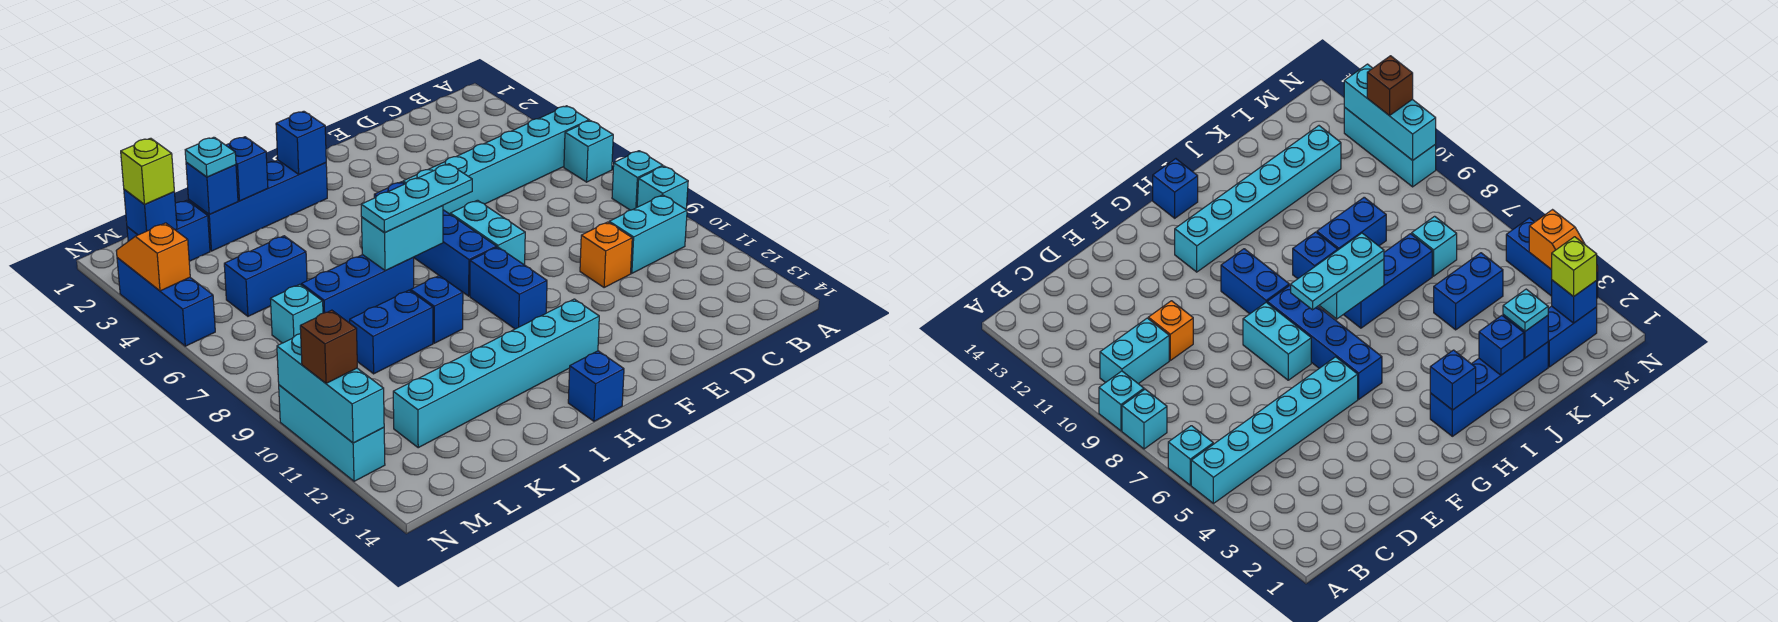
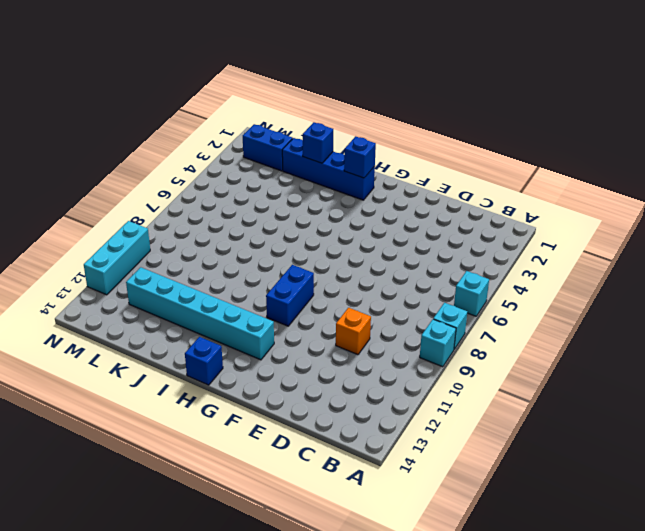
none -> cyan 1x6 brick [403,106,589,214]
none -> cyan 1x2 brick [609,195,687,273]
none -> cyan 1x2 brick [450,200,525,265]
none -> blue 1x4 brick [374,182,497,296]

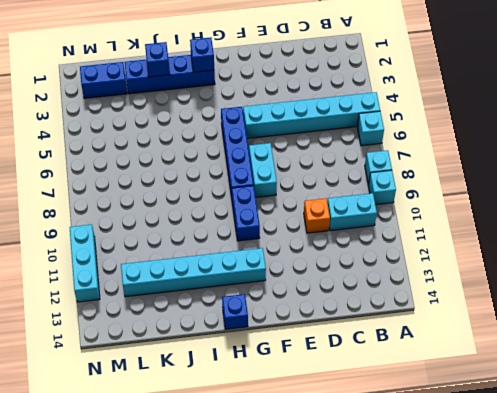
none -> blue 1x3 brick [302,255,414,323]
none -> blue 1x1 brick [411,276,463,343]
none -> blue 1x2 brick [350,290,433,374]
none -> blue 1x2 brick [224,236,307,316]

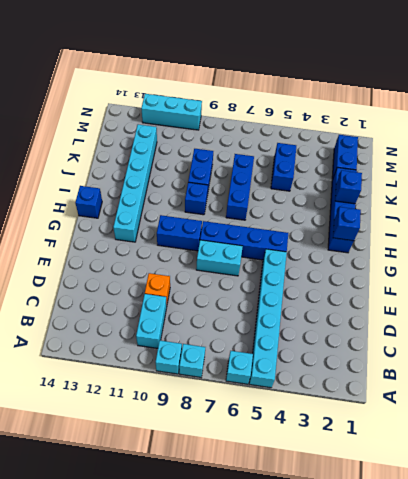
none -> cyan 1x1 brick [270,284,323,343]
none -> blue 1x3 brick [117,258,215,346]
none -> cyan 1x2 brick [362,206,443,271]
none -> blue 1x1 brick [186,163,238,214]

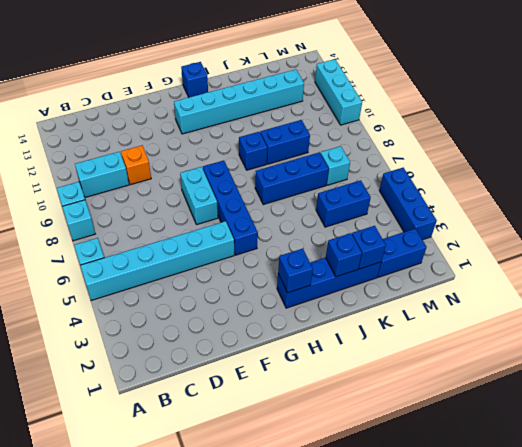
none -> blue 1x2 brick [470,247,547,329]
none -> cyan 1x2 brick [362,206,443,271]
none -> blue 1x1 brick [124,189,177,235]
none -> orange 1x2 slope [116,223,190,291]

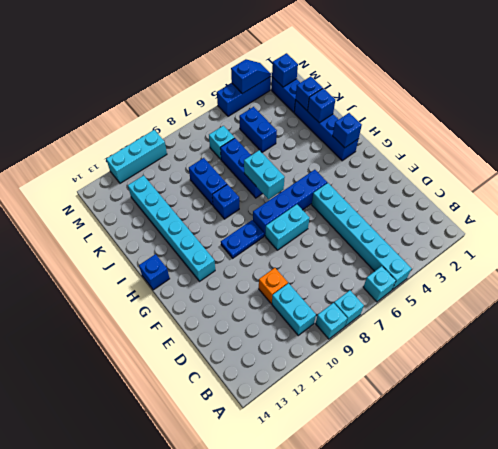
blue 1x2 plate [221,220,264,258] -> blue 1x2 brick [470,247,547,329]
blue 1x2 slope [231,59,271,94] -> orange 1x2 slope [116,223,190,291]
none -> cyan 1x3 brick [277,334,384,443]
none -> cyan 1x3 plate [361,164,472,233]
none -> cyan 1x1 plate [185,137,236,177]
none -> lime 1x1 brick [121,138,174,205]

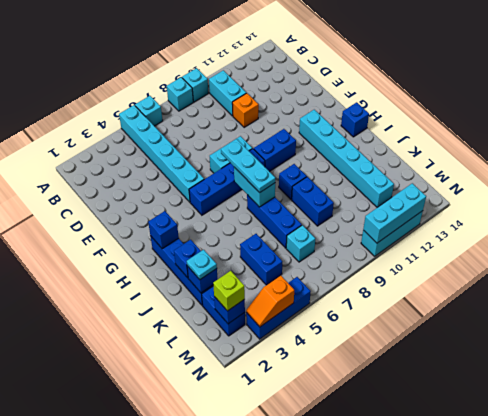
none -> brown 1x1 brick [300,310,357,383]

